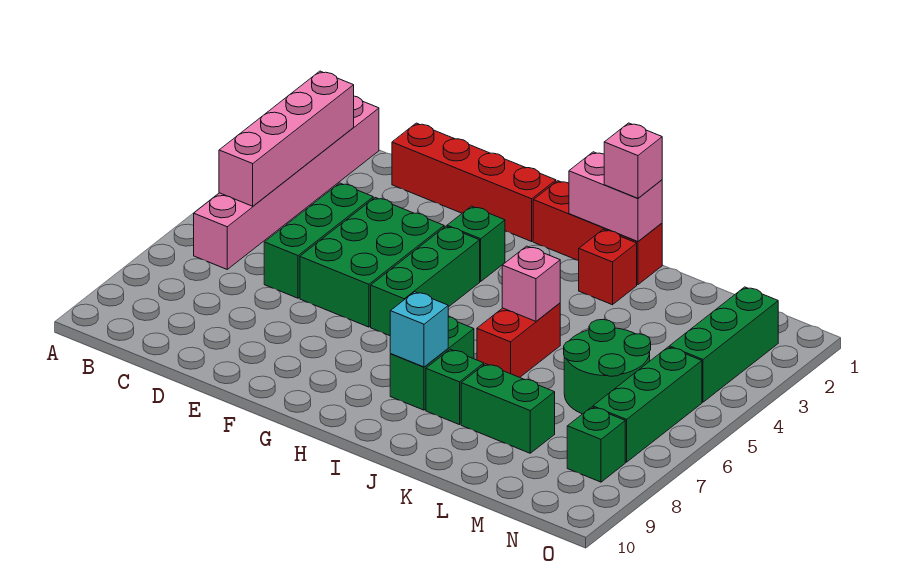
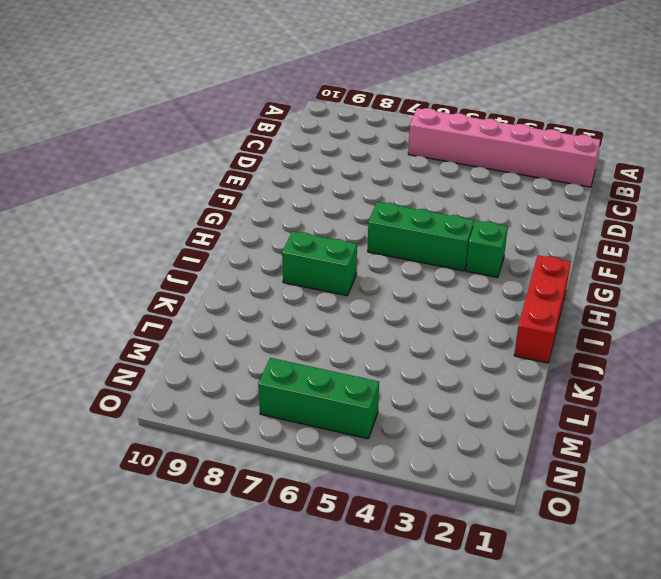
none -> red 1x4 brick [392,123,556,241]
none -> green 1x3 brick [264,183,373,298]
none -> green 2x3 brick [300,198,444,327]

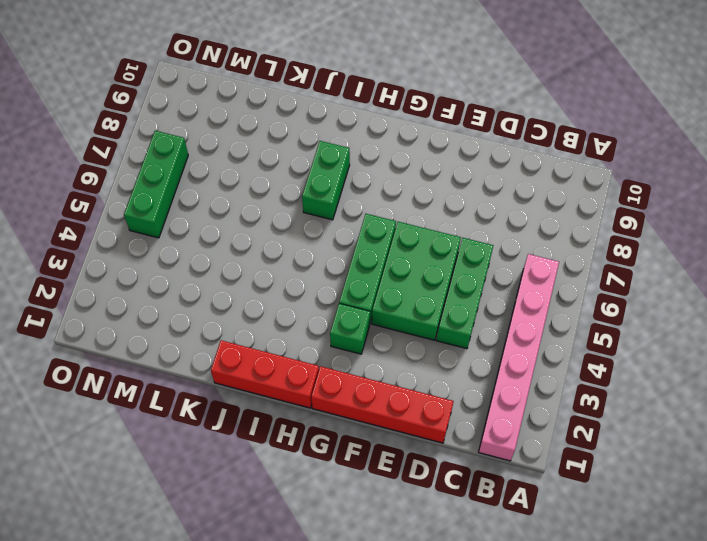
none -> red 1x1 brick [579,230,637,305]
none -> red 1x2 brick [477,303,560,377]
none -> green 1x1 brick [426,349,484,425]

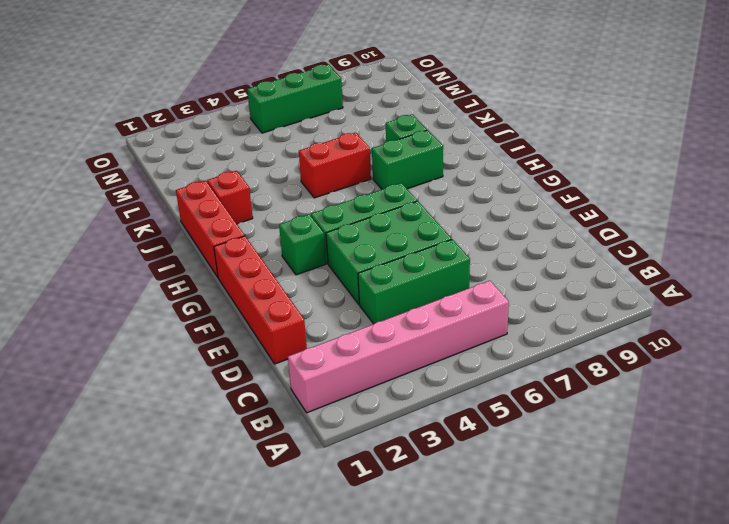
none -> green 1x2 brick [461,364,555,453]
none -> green 2x2 round brick [564,319,651,414]
none -> green 1x3 brick [669,287,778,402]

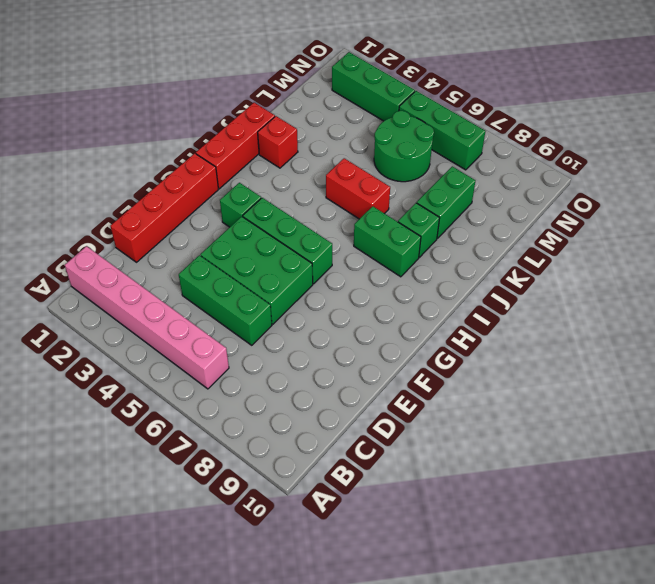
none -> green 1x1 brick [567,407,625,482]
none -> pink 1x4 brick [219,71,354,206]
none -> pink 1x2 brick [569,152,662,241]

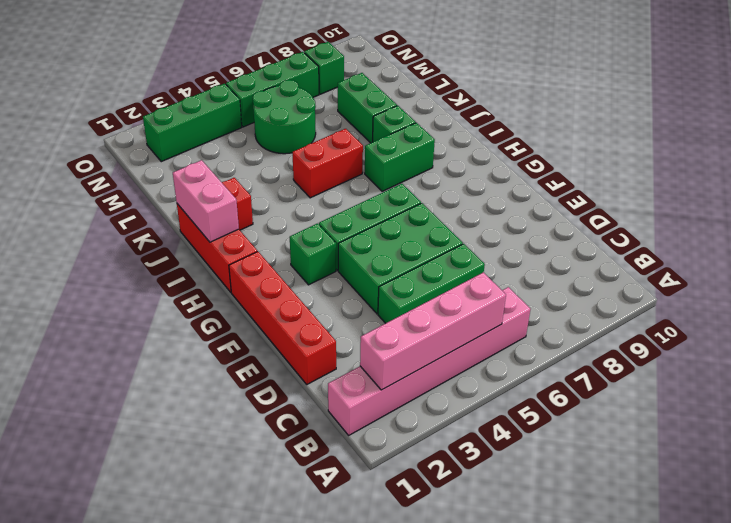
none -> cyan 1x1 brick [390,292,448,367]
none -> pink 1x1 brick [502,246,560,321]
none -> pink 1x1 brick [604,123,662,198]

